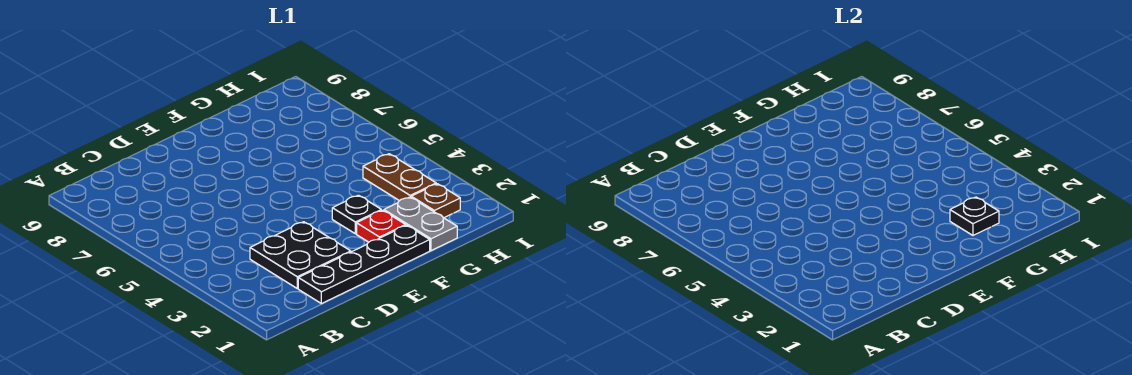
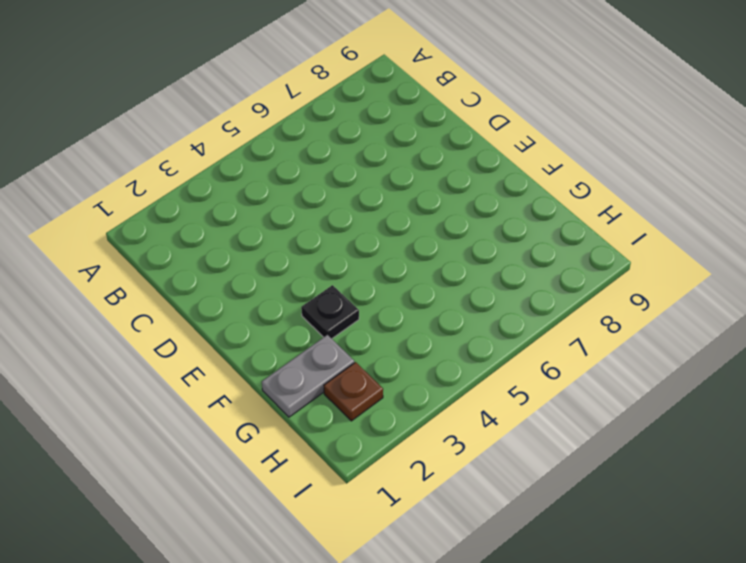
none -> black 1x4 plate [298,225,430,304]
none -> black 2x2 plate [250,222,351,288]

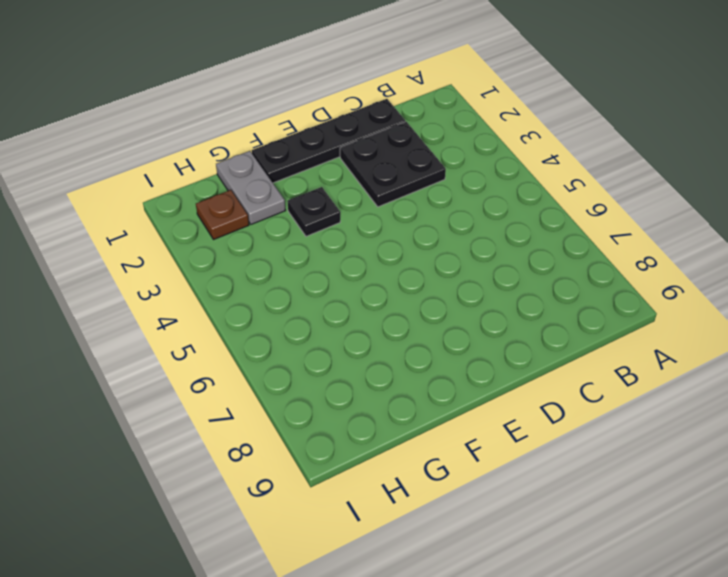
none -> red 1x1 plate [357,210,406,242]
none -> brown 1x2 plate [363,154,436,201]

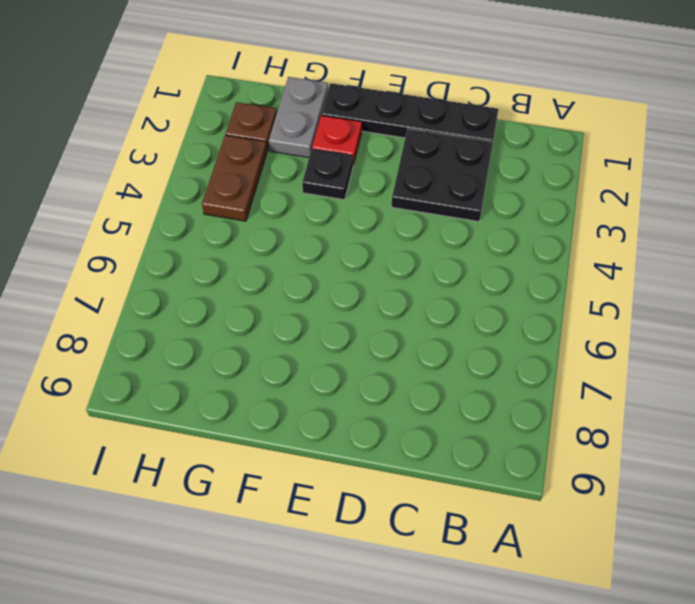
none -> black 1x1 plate [950,197,999,235]

